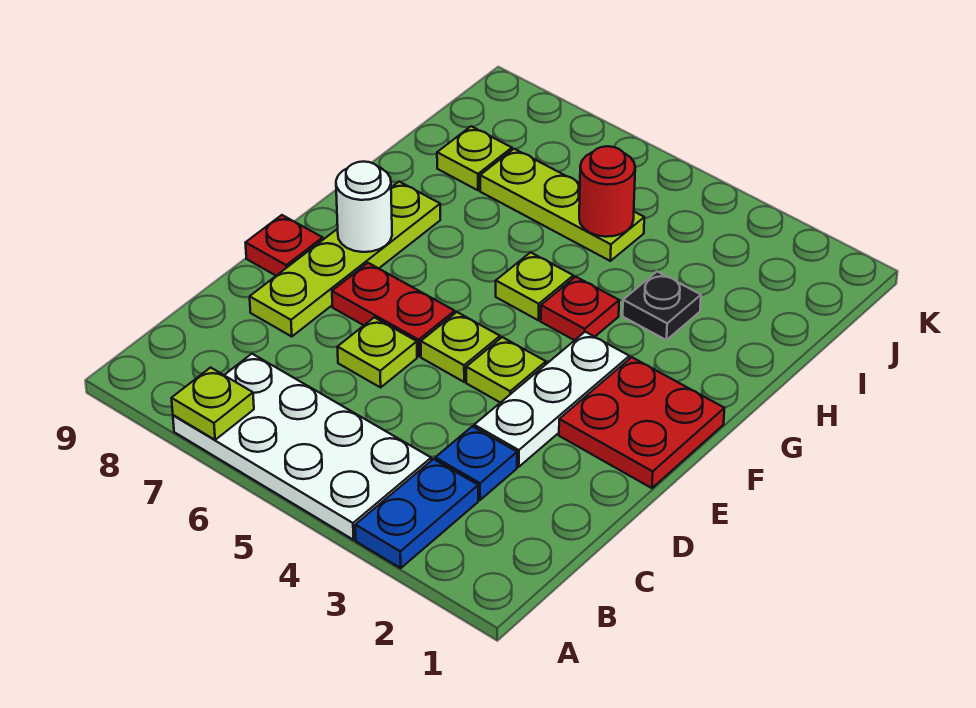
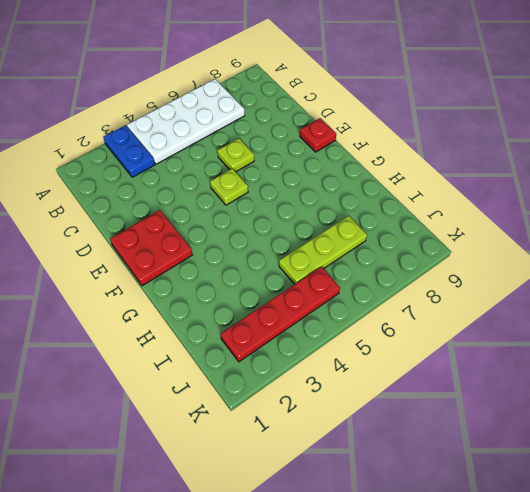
red 1x4 plate [220,267,340,362] -> none
none -> blue 1x1 plate [435,426,517,500]
none -> white 1x3 plate [474,332,629,467]
none -> lime 1x4 plate [250,182,440,337]

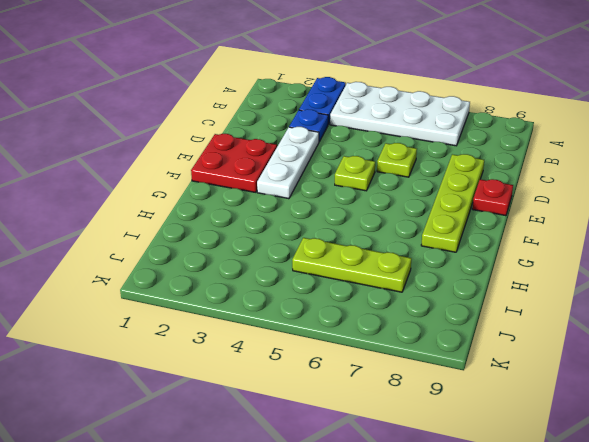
none -> lime 1x1 plate [466,337,546,403]
none -> red 1x2 plate [332,263,455,356]
none -> red 1x1 plate [541,277,619,340]

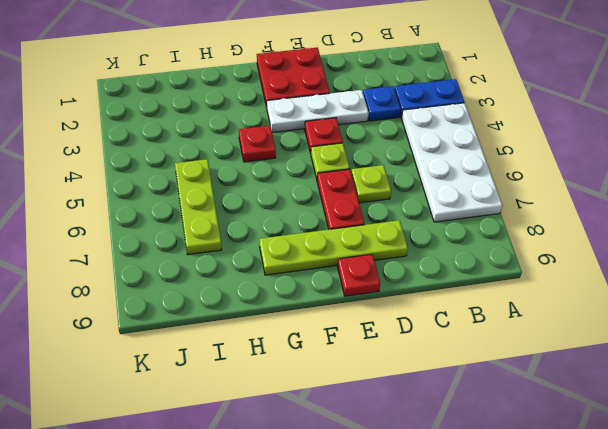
red 1x1 plate [305,118,343,153] -> lime 1x1 plate [466,337,546,403]
none -> lime 1x1 plate [496,252,573,320]
none -> black 1x1 plate [623,272,701,340]
none -> lime 1x1 plate [437,126,512,190]

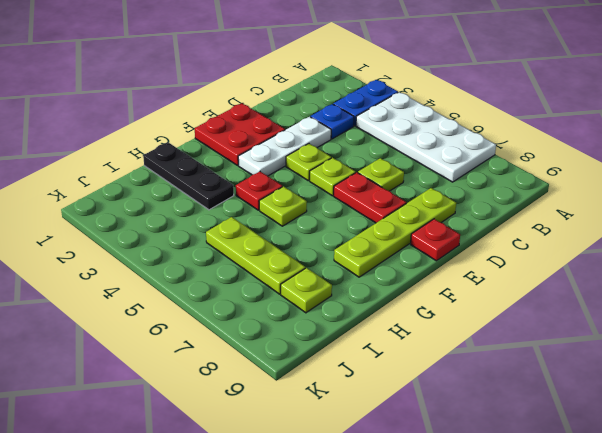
black 1x3 plate [143,142,234,210] -> black 1x1 plate [623,272,701,340]
none -> lime 1x1 plate [172,368,254,440]
none -> white 1x1 round brick [336,162,392,252]
none -> red 1x1 round brick [579,146,635,237]

